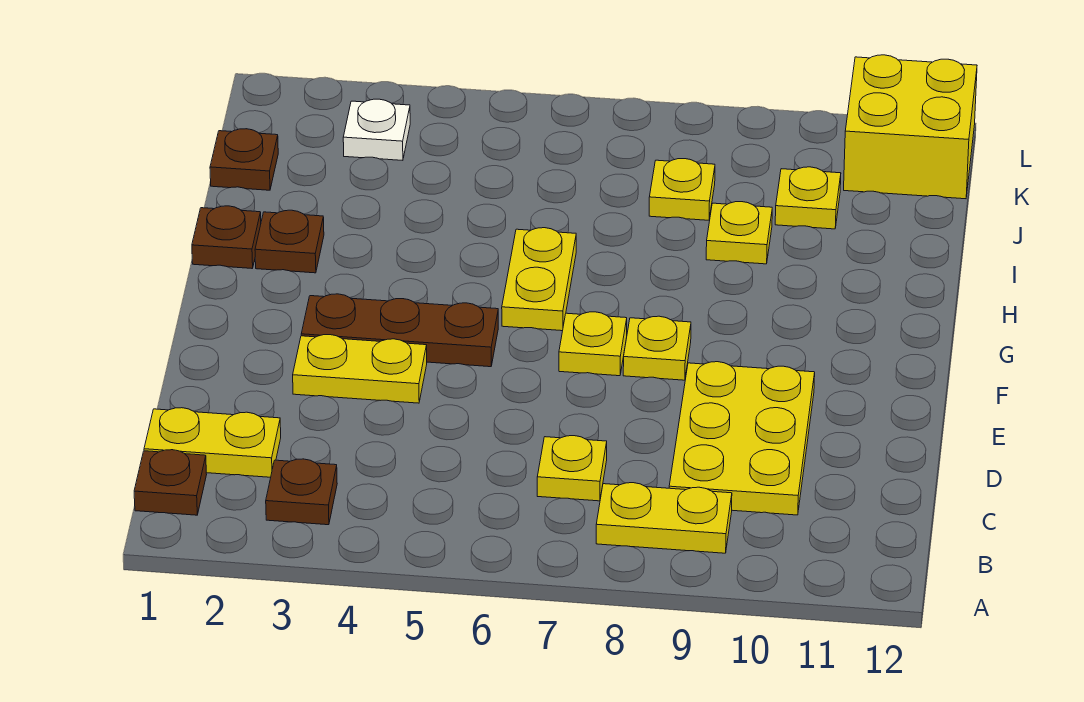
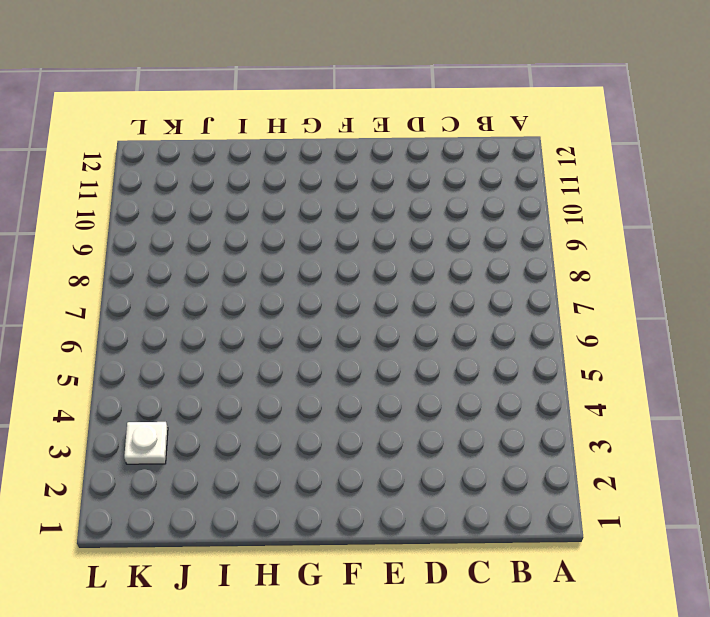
none -> brown 1x1 plate [134,450,207,515]
none -> brown 1x1 plate [266,459,337,525]
none -> yellow 1x2 plate [596,483,732,553]

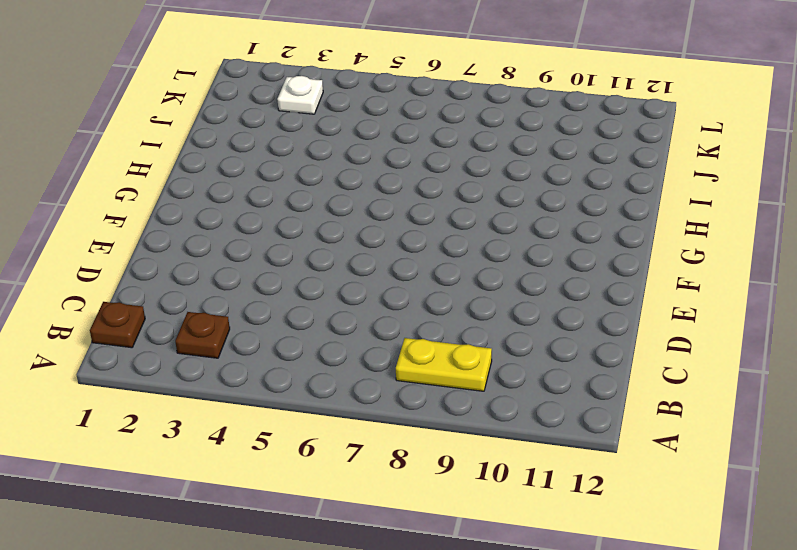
none -> yellow 1x2 plate [144,408,281,477]
none -> yellow 1x1 plate [537,436,607,501]
none -> yellow 2x3 plate [669,362,815,515]

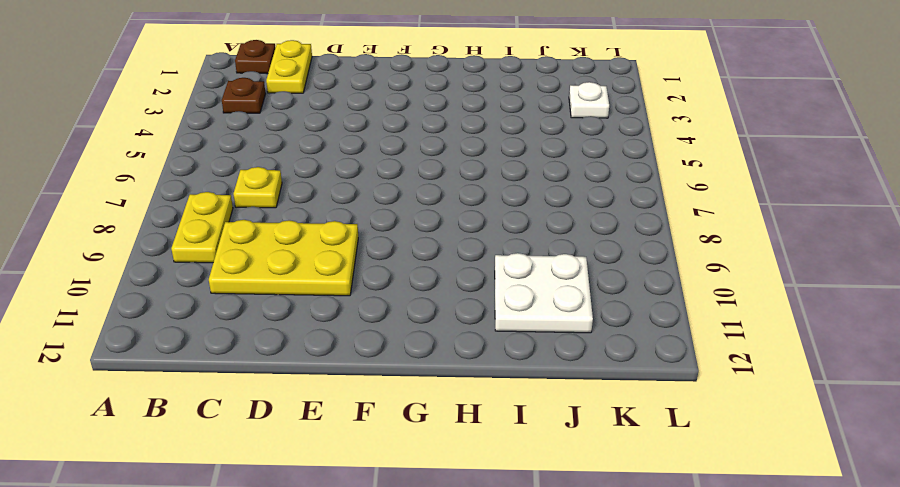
white 2x2 plate [495,253,593,333] -> yellow 1x1 plate [775,167,841,229]
none -> yellow 1x2 plate [293,335,427,403]
none -> brown 1x3 plate [301,294,498,367]
none -> yellow 1x1 plate [559,312,627,376]

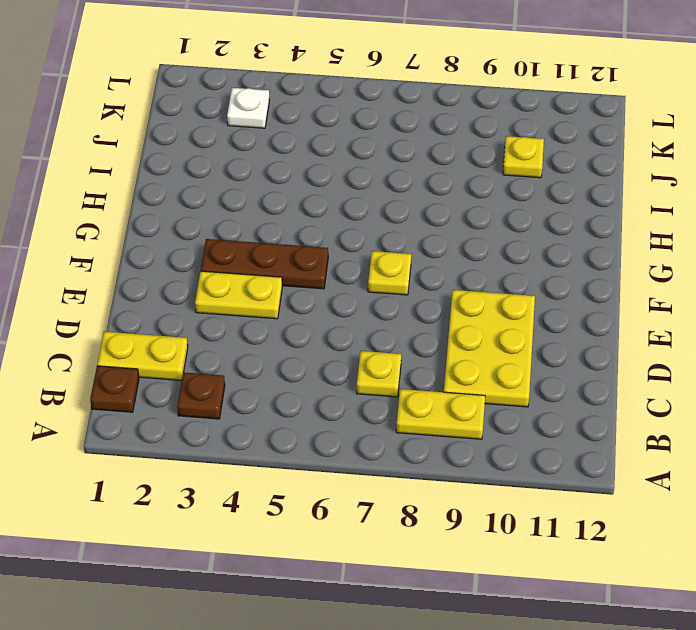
none -> yellow 1x1 plate [623,316,691,380]
none -> yellow 1x2 plate [502,228,576,331]
none -> brown 1x1 plate [192,206,261,268]

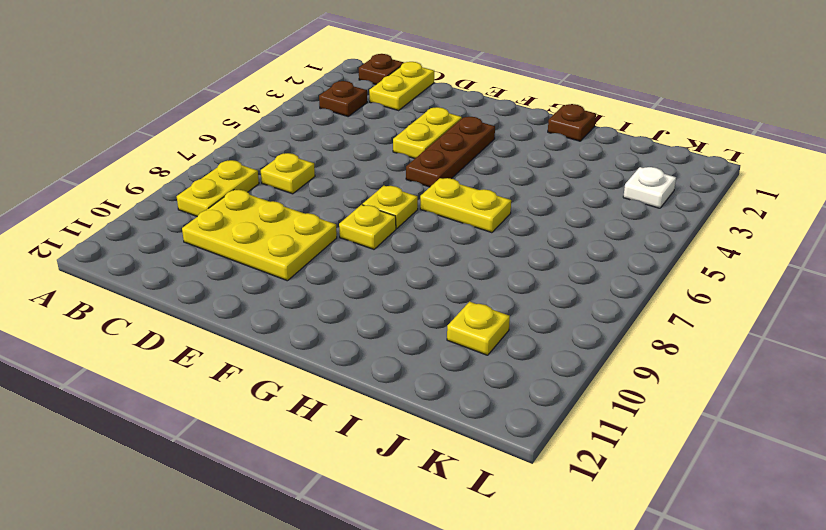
none -> brown 1x1 plate [255,210,324,273]
none -> yellow 1x1 plate [706,202,772,264]
none -> brown 1x1 plate [210,129,278,190]

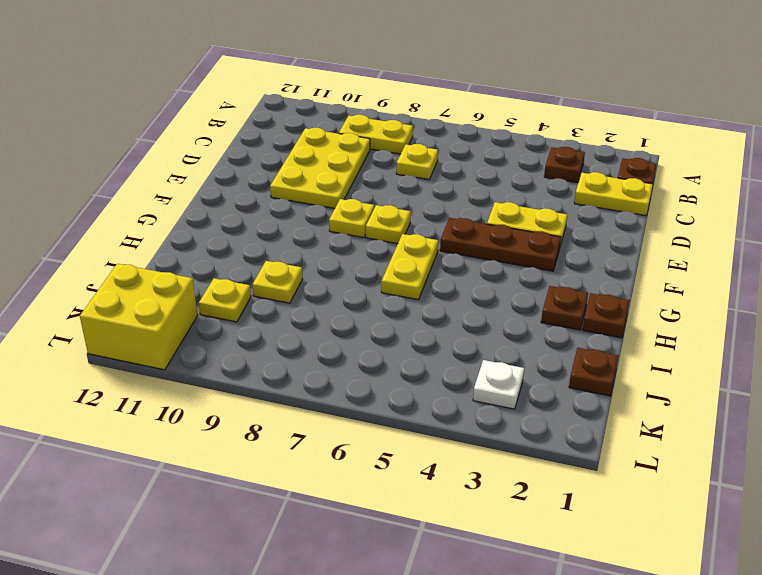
none -> yellow 1x1 plate [649,159,715,220]

